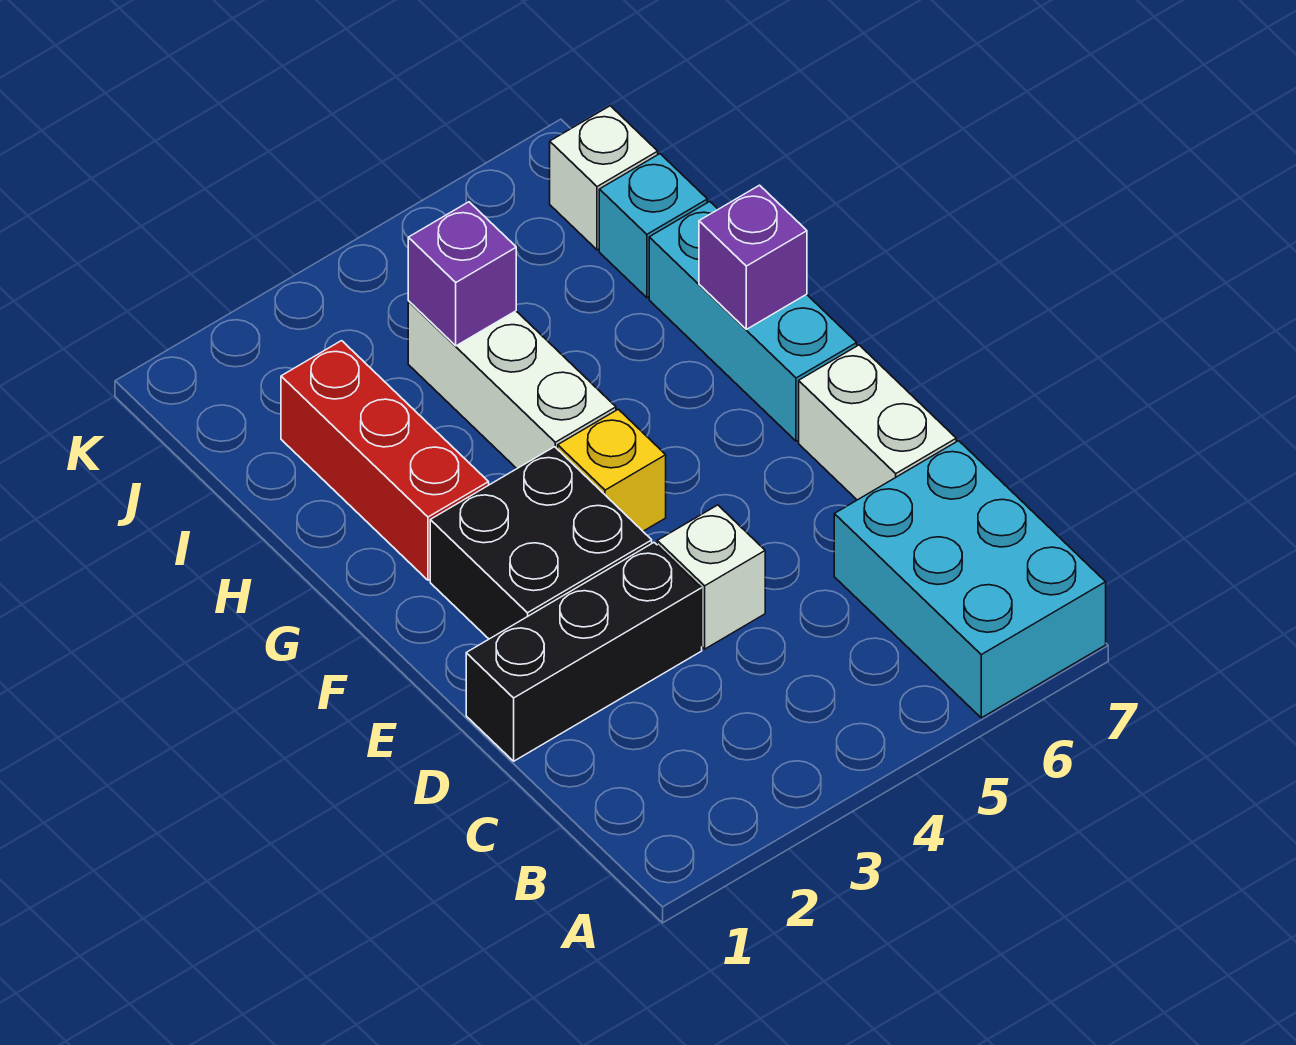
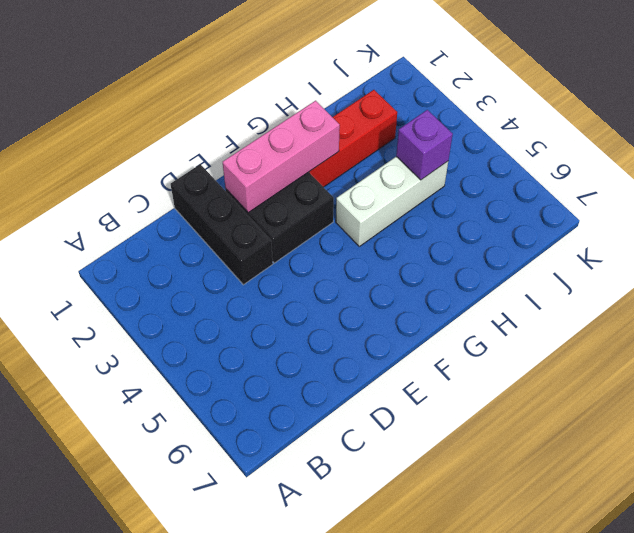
pink 1x3 brick [223,101,340,213] -> none
none -> cyan 2x3 brick [834,441,1106,718]
none -> white 1x1 brick [657,505,765,649]
none -> white 1x2 brick [799,345,956,500]

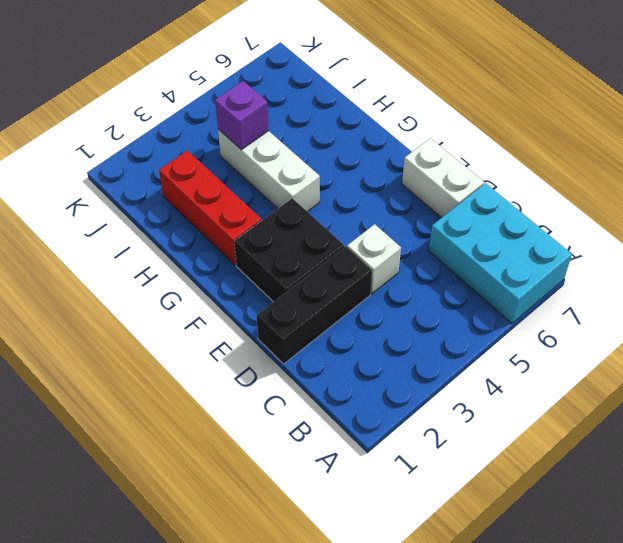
none -> yellow 1x1 brick [558,409,666,531]
none -> cyan 1x3 brick [649,202,857,441]
none -> cyan 1x1 brick [599,154,707,298]

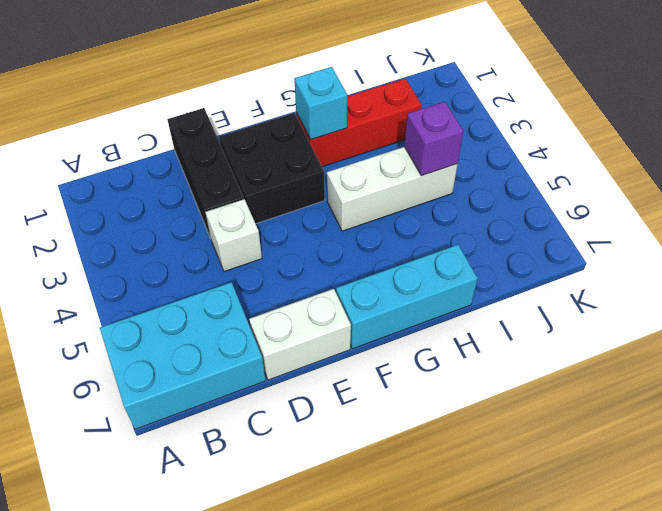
cyan 1x1 brick [294,67,347,140] -> cyan 1x1 brick moved to [599,154,707,298]
none -> yellow 1x1 brick [558,409,666,531]
none -> white 1x1 brick [550,106,658,250]
none -> purple 1x1 brick [699,185,807,329]

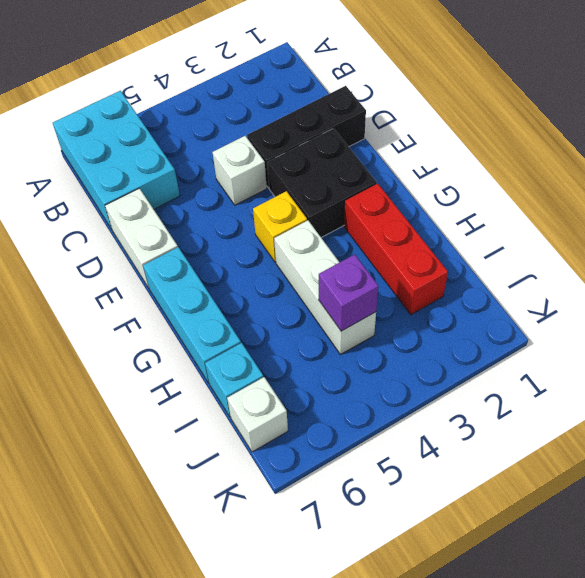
none -> purple 1x1 brick [699,185,807,329]

